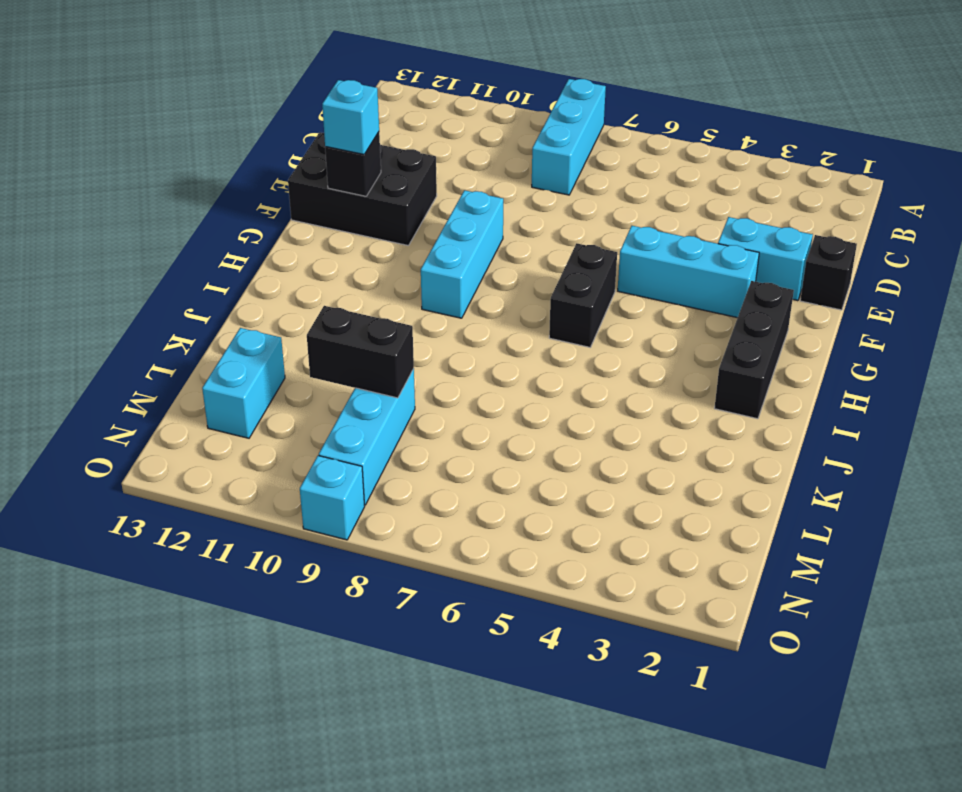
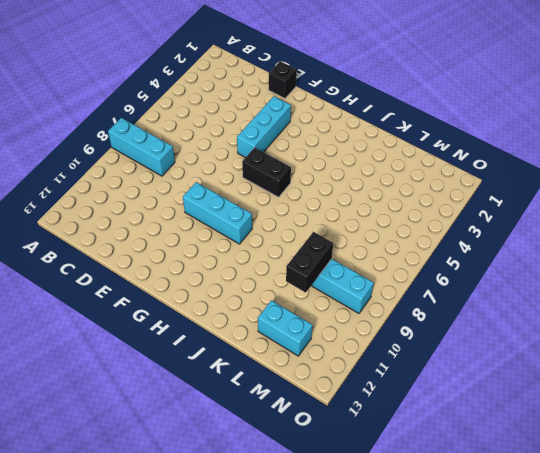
none -> cyan 1x2 brick [718,217,813,301]
none -> black 2x3 brick [288,132,437,246]
none -> black 1x3 brick [714,281,794,419]

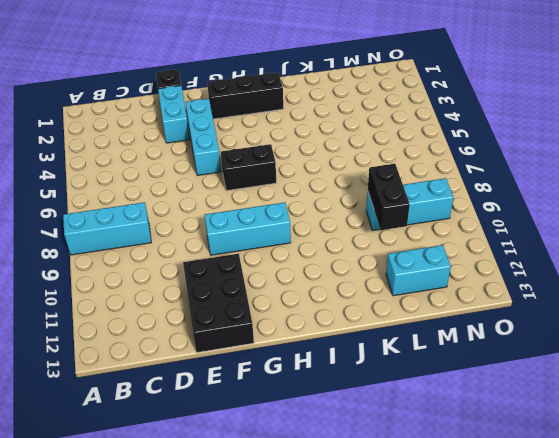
none -> cyan 1x1 brick [300,456,365,540]
none -> black 1x1 brick [325,132,381,196]
none -> cyan 1x1 brick [322,80,379,154]

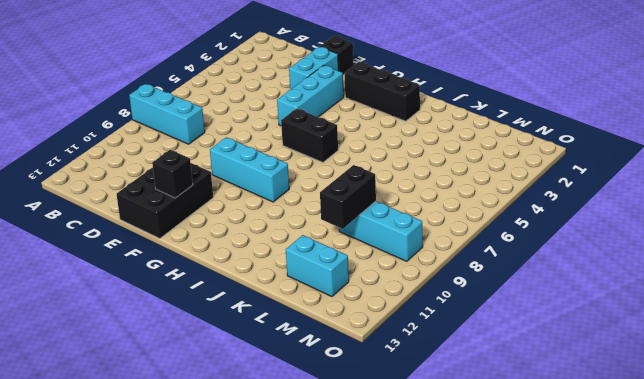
none -> cyan 1x1 brick [300,456,365,540]
none -> cyan 1x1 brick [322,80,379,154]

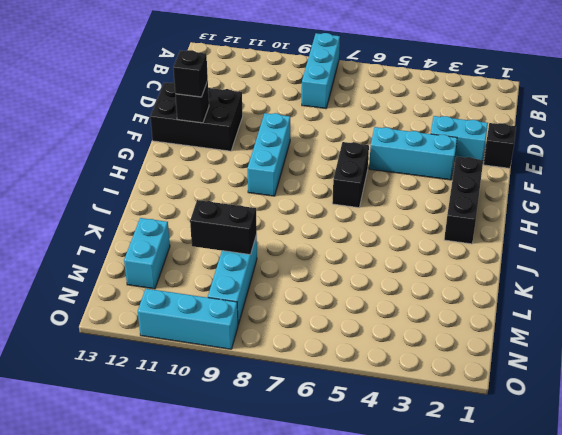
black 1x1 brick [173,50,208,97] -> cyan 1x1 brick [322,80,379,154]
cyan 1x3 brick [138,289,238,349] -> cyan 1x1 brick [300,456,365,540]

